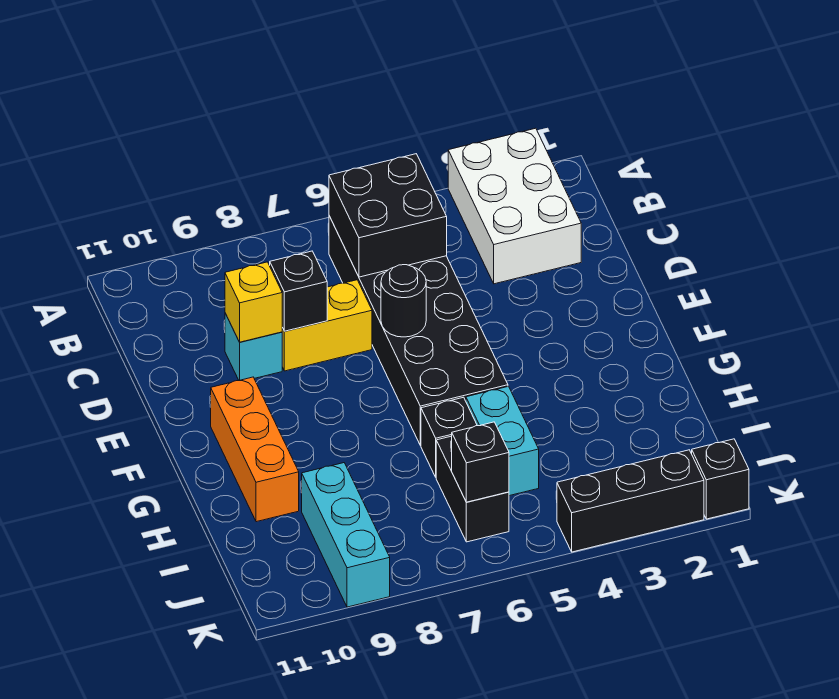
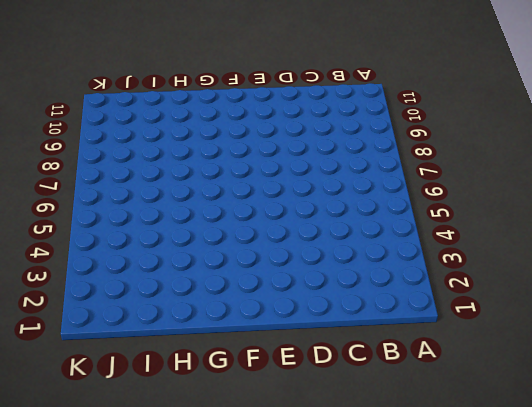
none -> white 2x3 brick [448,128,581,284]
none -> black 2x6 brick [329,216,508,445]
none -> yellow 1x2 brick [282,280,372,371]

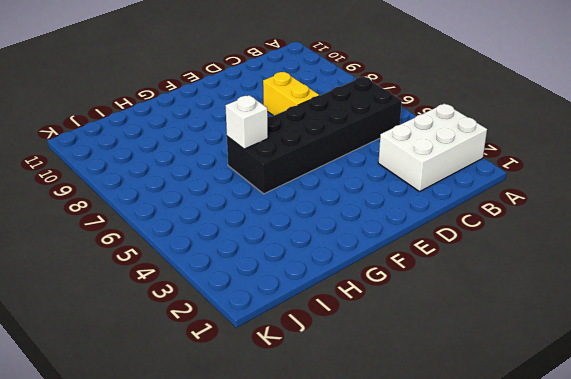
white 1x1 brick [225,95,268,149] -> none
none -> cyan 1x1 brick [225,313,282,380]
none -> orange 1x3 brick [211,377,299,522]
none -> cyan 1x2 brick [466,386,539,496]

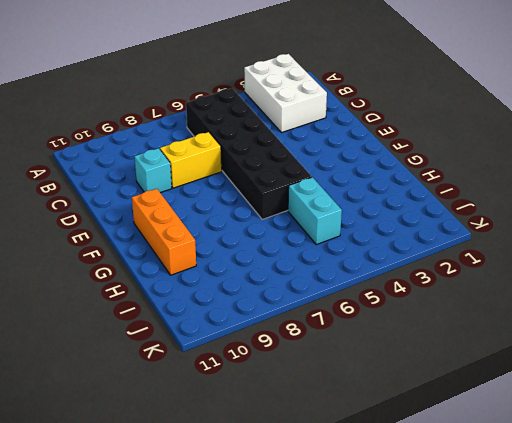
none -> black 1x1 brick [421,397,477,477]
none -> black 1x2 brick [436,436,509,542]
none -> cyan 1x3 brick [302,463,390,607]

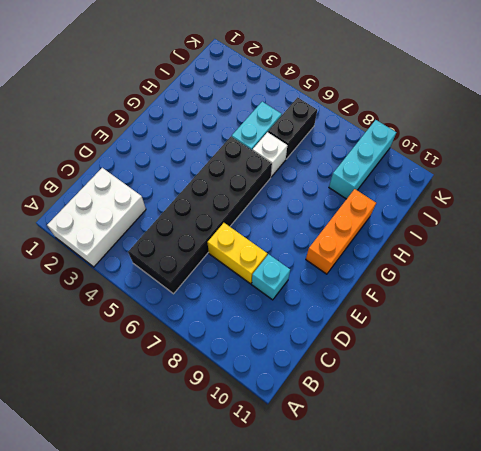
white 1x1 brick [252,132,287,177] -> black 1x1 brick [421,397,477,477]
none -> black 1x1 brick [692,439,749,519]
none -> black 1x3 brick [557,450,704,552]
none -> black 2x2 brick [329,154,447,277]

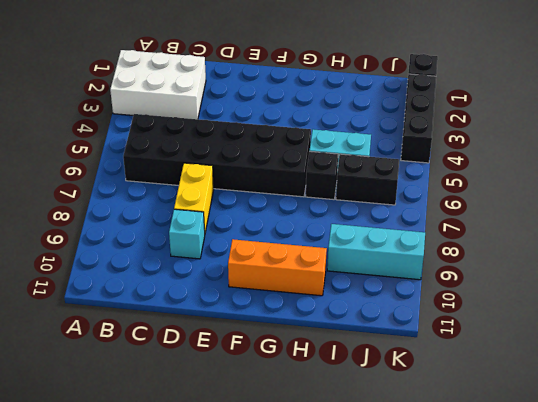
none -> black 2x2 brick [329,154,447,277]
none -> black 1x1 brick [270,251,327,331]
none -> yellow 1x1 brick [225,262,282,342]

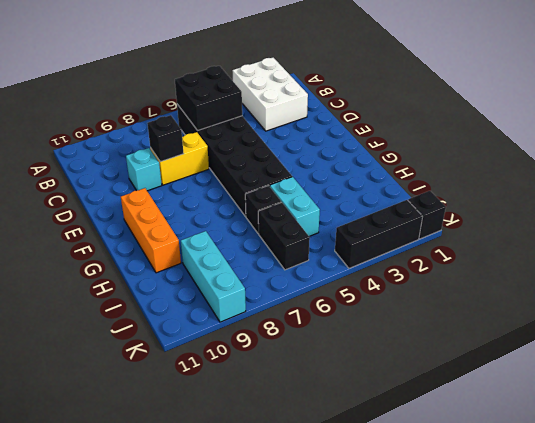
none -> yellow 1x1 brick [225,262,282,342]
none -> black 1x1 round brick [381,265,426,337]
none -> black 1x1 brick [452,422,509,502]

